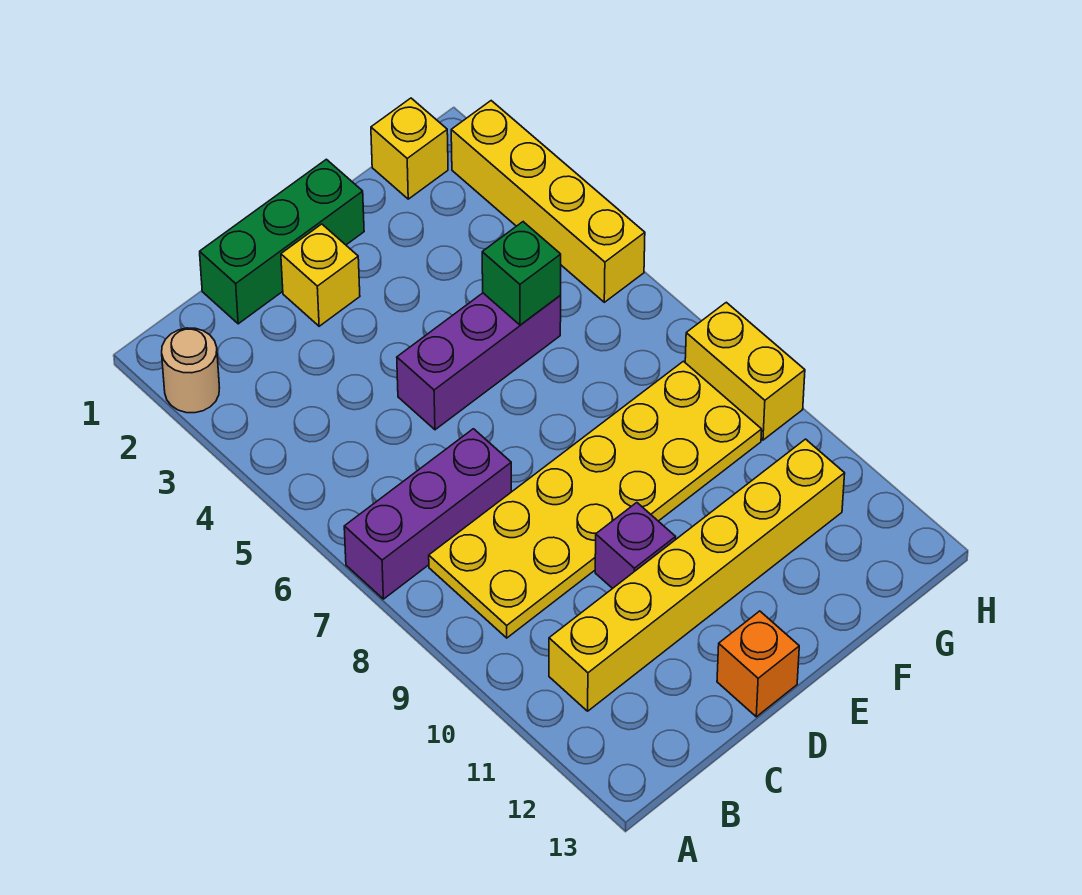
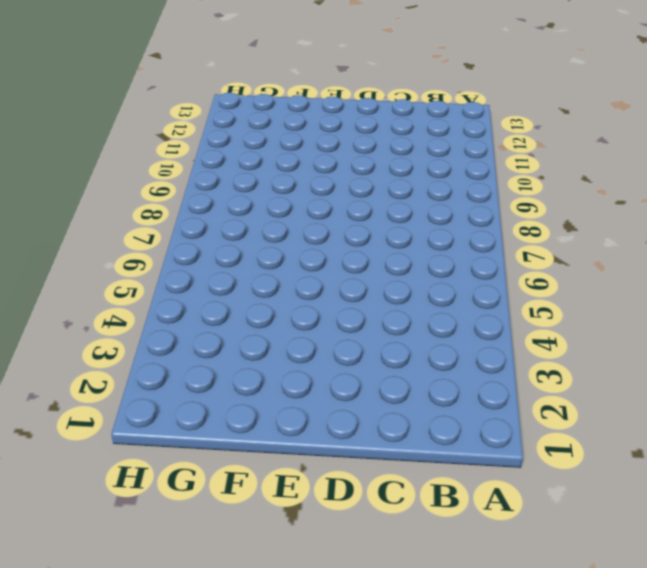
none -> tan 1x1 round brick [162,328,219,413]
none -> purple 1x3 brick [344,429,511,599]
none -> yellow 2x6 plate [429,361,762,638]

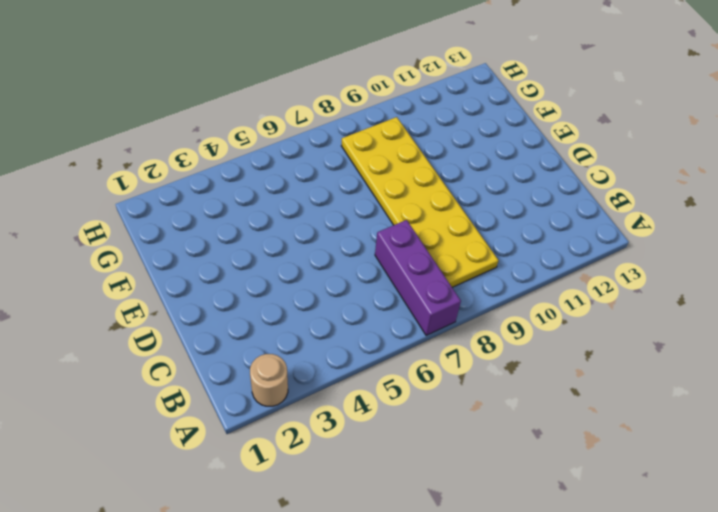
none -> yellow 1x6 brick [549,439,845,711]
none -> green 1x3 brick [200,159,364,324]
none -> yellow 1x1 brick [281,224,360,326]

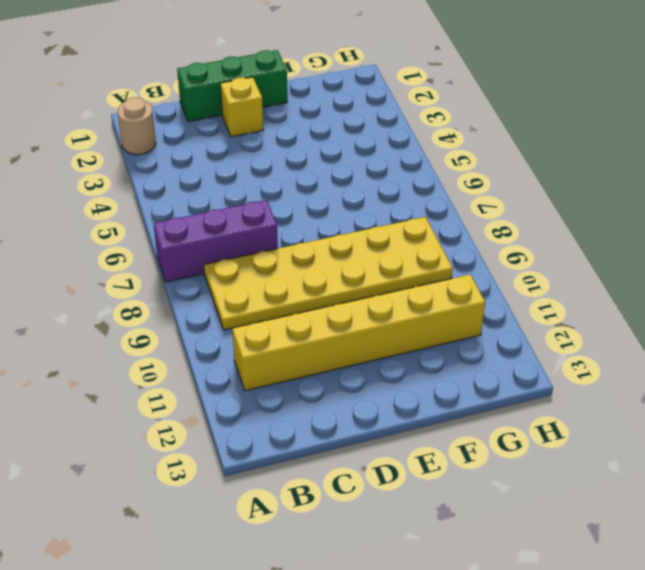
none -> purple 1x3 brick [397,293,561,430]
none -> purple 1x1 brick [595,503,676,589]
none -> orange 1x1 brick [717,611,799,717]

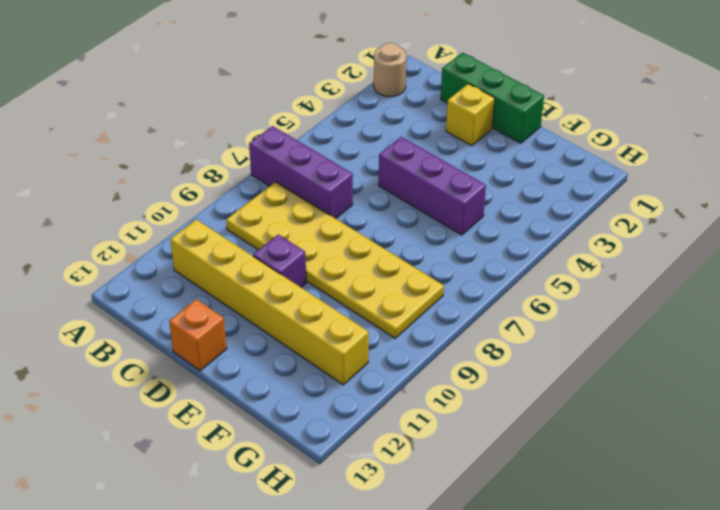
none -> yellow 1x1 brick [371,98,448,199]
none -> yellow 1x4 brick [451,101,645,302]
none -> yellow 1x2 brick [685,302,805,440]

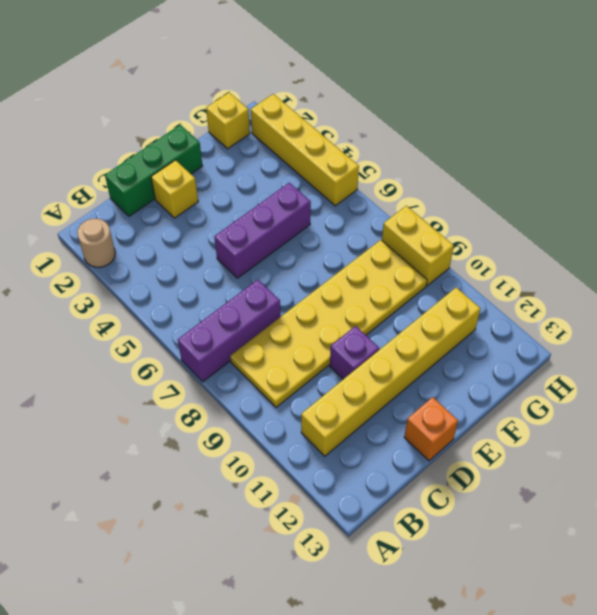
none -> green 1x1 brick [482,222,561,325]

